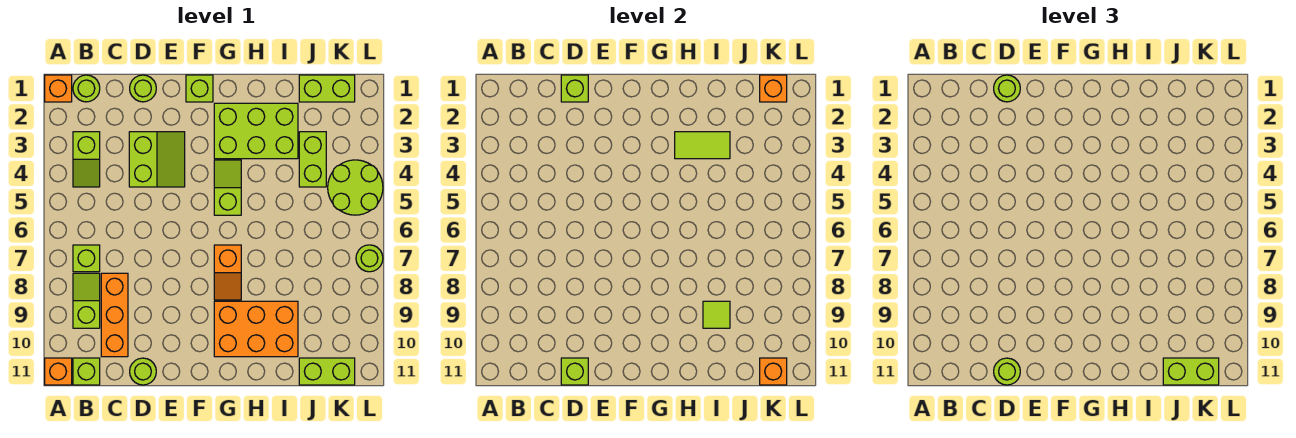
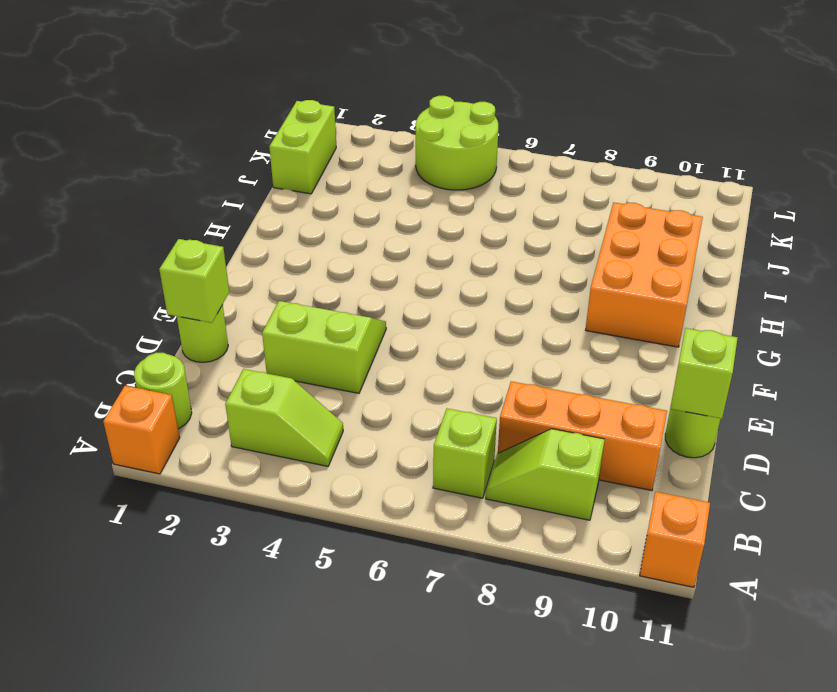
none -> lime 1x1 brick [73,358,100,385]
none -> lime 1x1 brick [186,75,213,102]
none -> lime 2x3 brick [214,103,298,159]
none -> lime 1x2 slope [214,160,241,215]

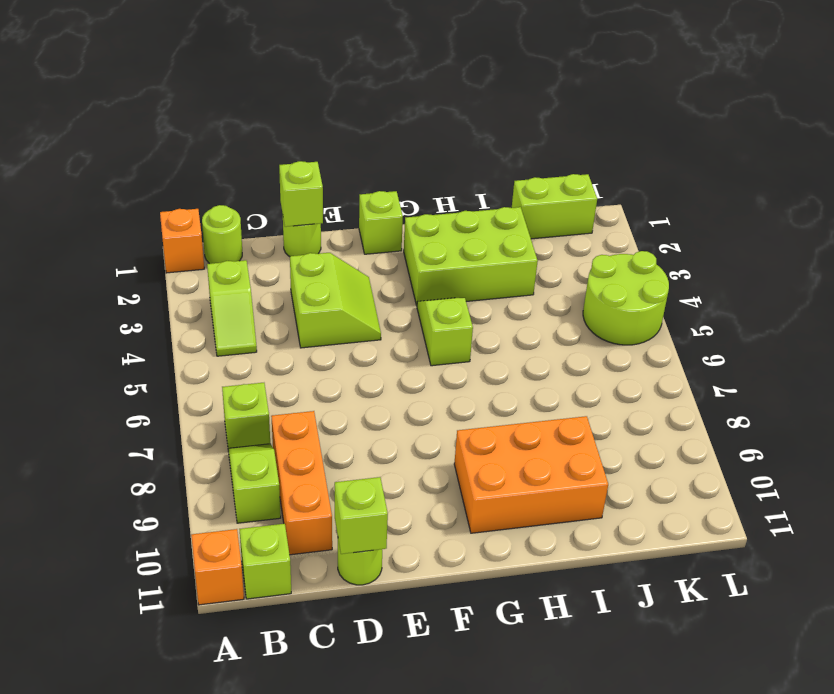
none -> orange 1x2 slope [214,245,241,300]
none -> lime 1x2 brick [299,132,326,187]
none -> lime 1x2 brick [299,358,355,385]
none -> lime 1x1 round brick [356,245,383,272]

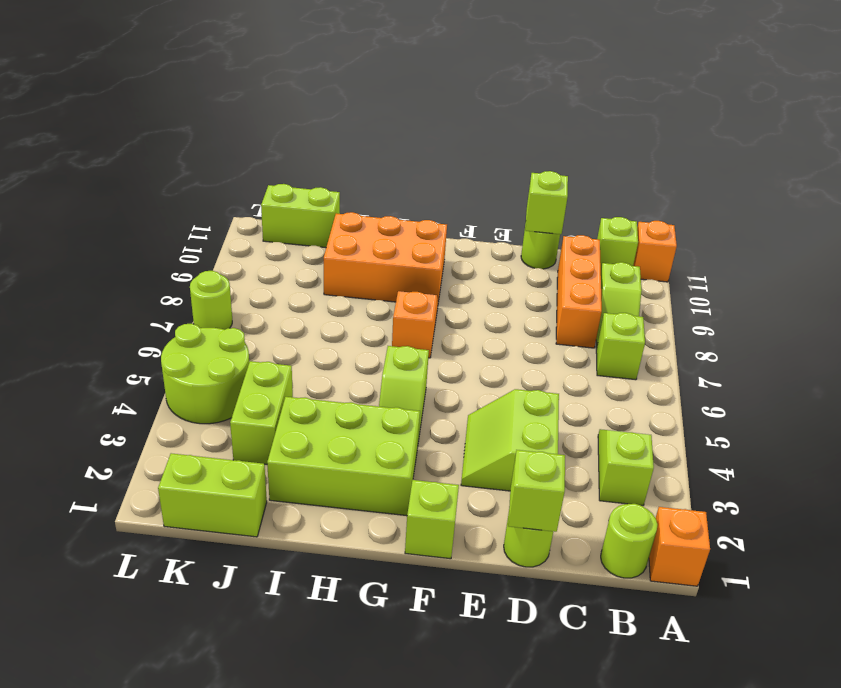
none -> lime 1x2 tile [675,132,730,159]
none -> lime 1x1 tile [703,301,730,328]
none -> orange 1x1 brick [760,75,787,102]
none -> orange 1x1 brick [760,358,787,385]

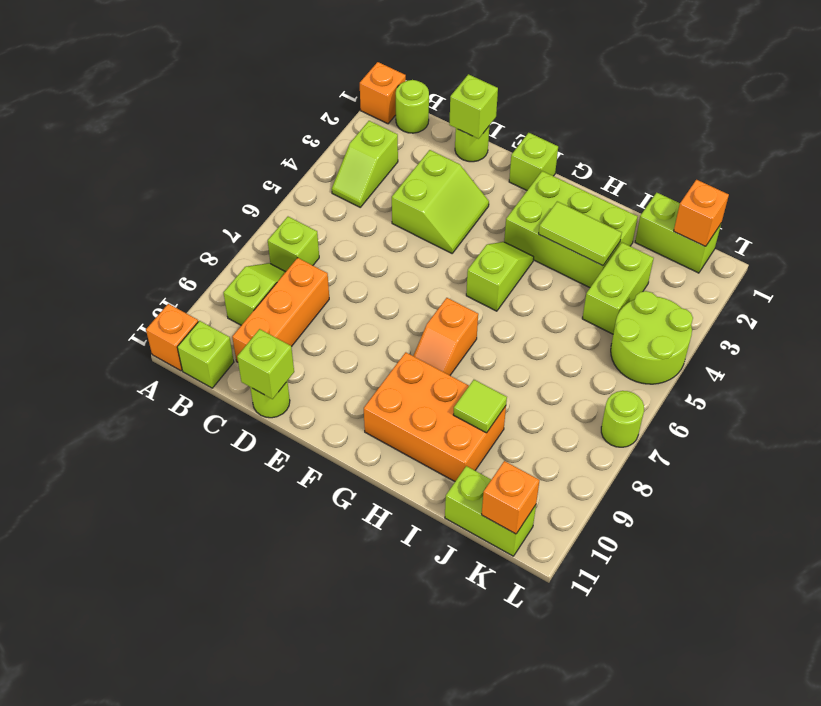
none -> lime 1x1 round brick [994,75,1020,102]
none -> lime 1x1 round brick [994,358,1020,385]
none -> lime 1x2 brick [1163,358,1219,385]

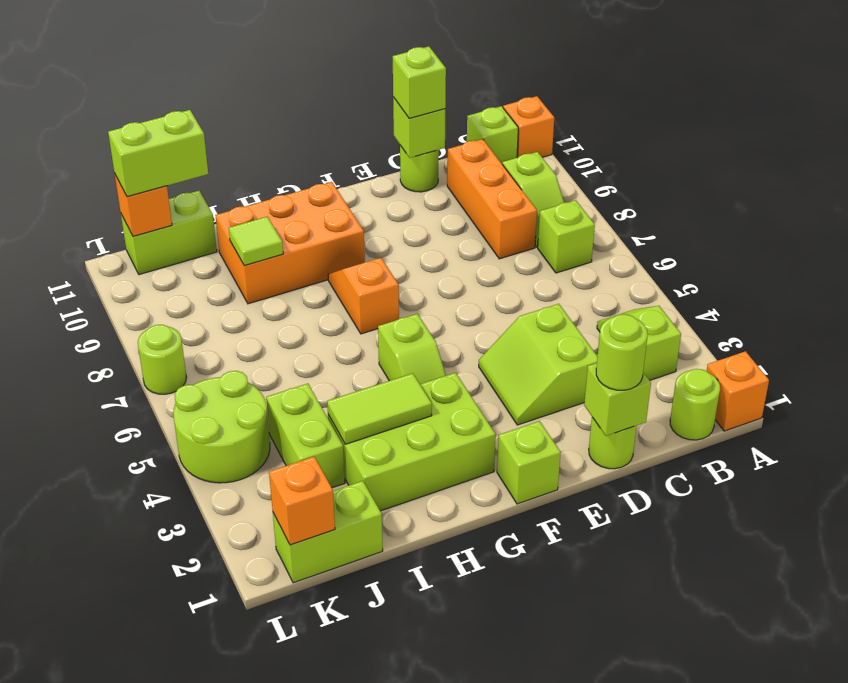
lime 1x1 brick [393,46,446,118] -> lime 1x1 round brick [994,358,1020,385]

